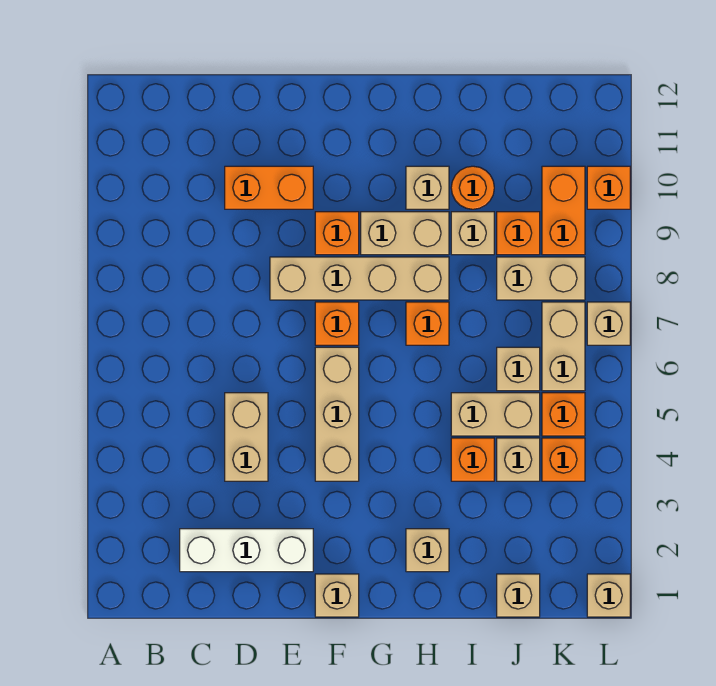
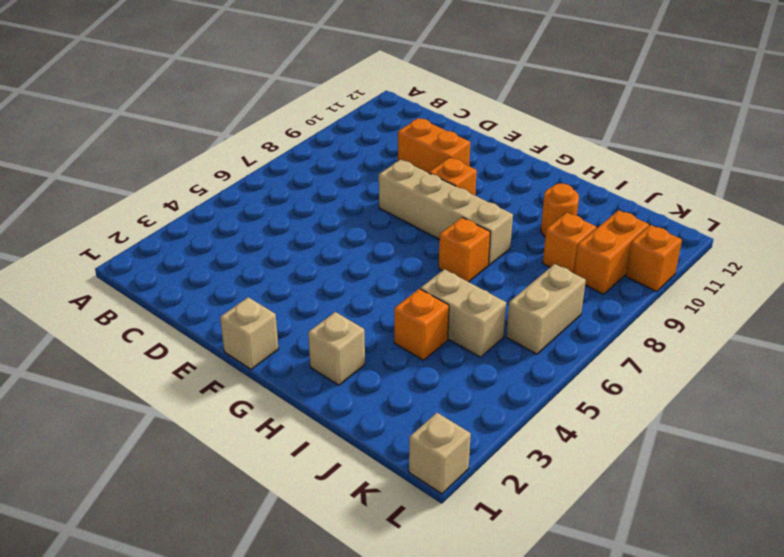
none -> white 1x3 brick [180,529,313,572]
none -> tan 1x2 brick [225,393,268,481]
none -> tan 1x3 brick [315,347,359,481]

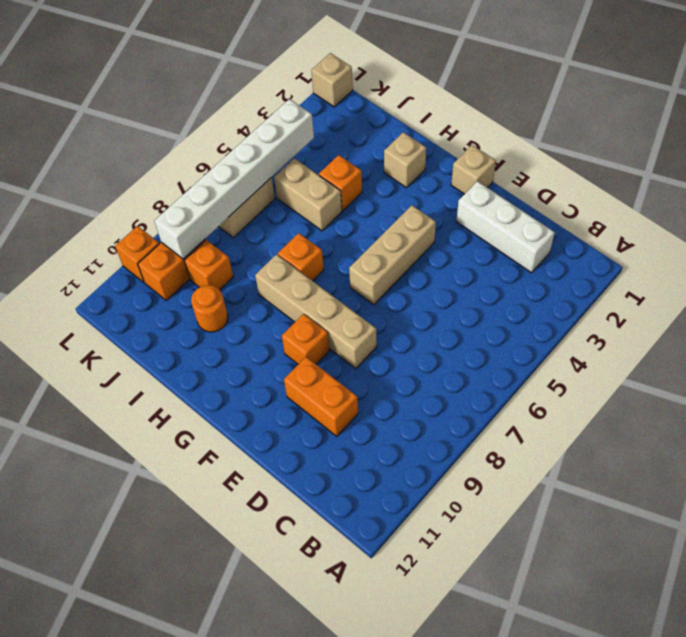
white 1x6 brick [154,99,314,259] -> none
none -> tan 1x2 brick [225,393,268,481]
none -> orange 1x1 brick [315,302,359,345]
none -> tan 1x2 brick [361,212,449,255]

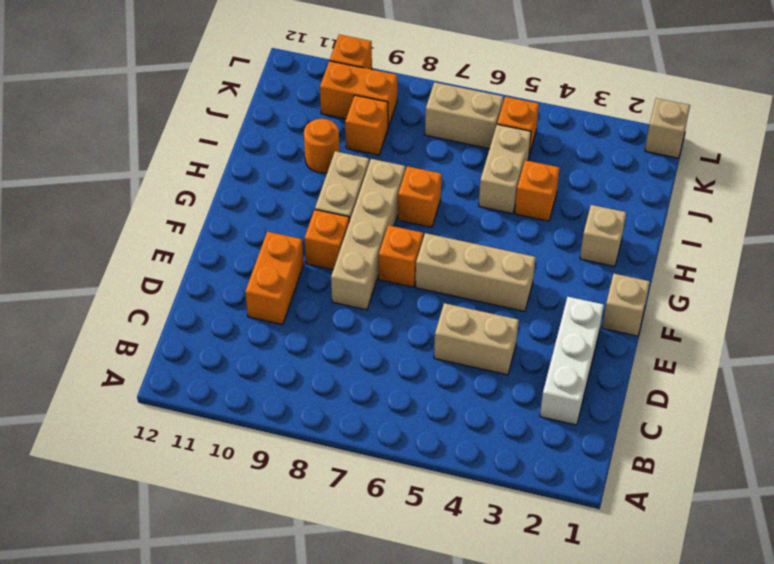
none -> tan 1x1 brick [406,166,449,209]
none -> tan 1x1 brick [451,212,494,255]
none -> tan 1x1 brick [497,574,540,617]

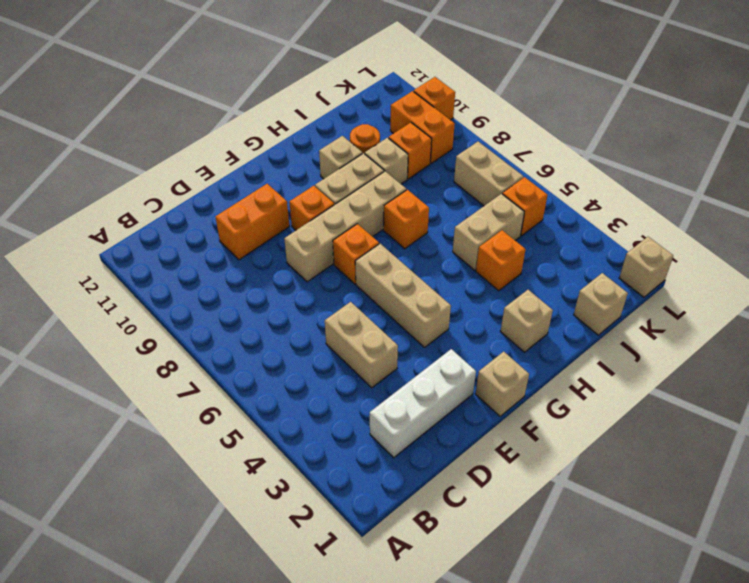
none -> tan 1x1 brick [497,438,540,481]
none -> tan 1x1 brick [497,347,540,391]
none -> tan 1x2 brick [497,257,585,300]

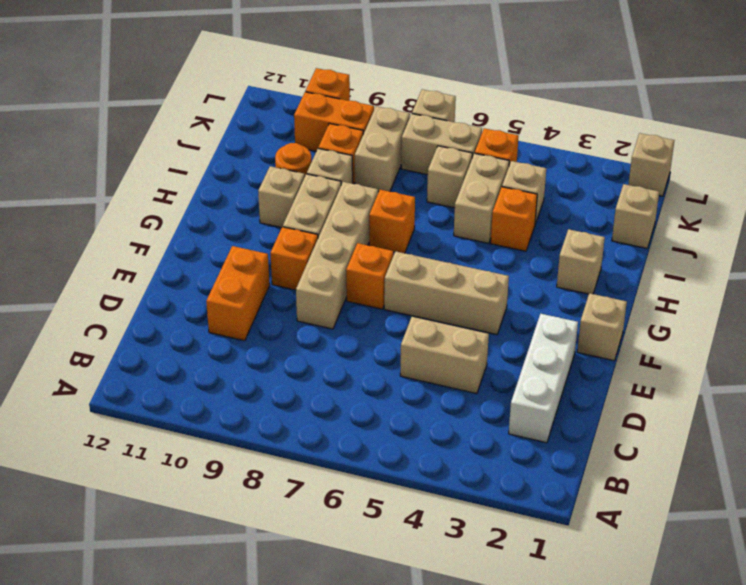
none -> orange 1x1 brick [542,438,585,481]

